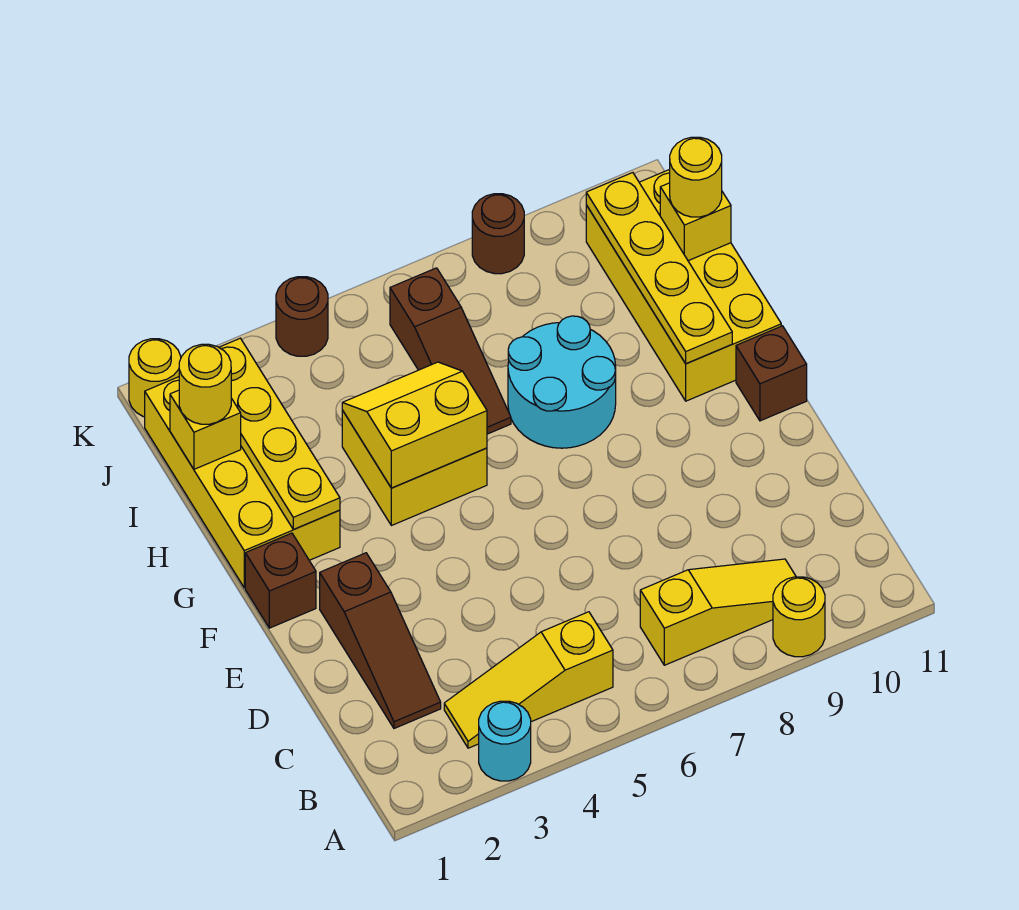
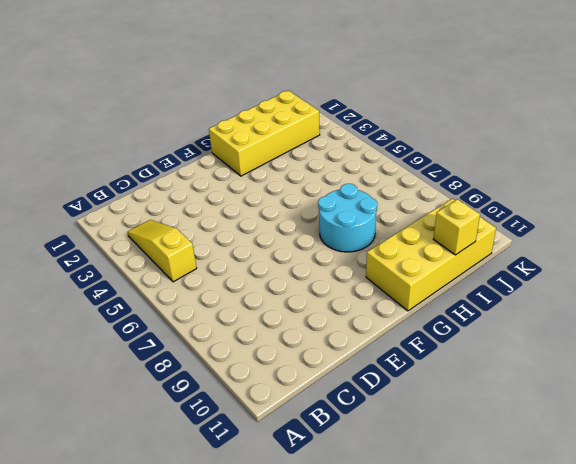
none -> cyan 1x1 round brick [479,701,531,781]
none -> yellow 1x1 round brick [773,577,825,657]
none -> yellow 1x3 slope [640,559,796,665]

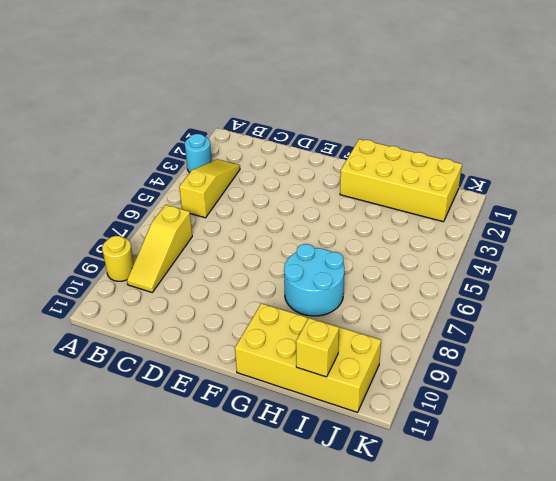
none -> brown 1x3 slope [320,553,441,728]
none -> brown 1x1 brick [245,533,316,628]
none -> brown 1x1 brick [736,326,807,421]

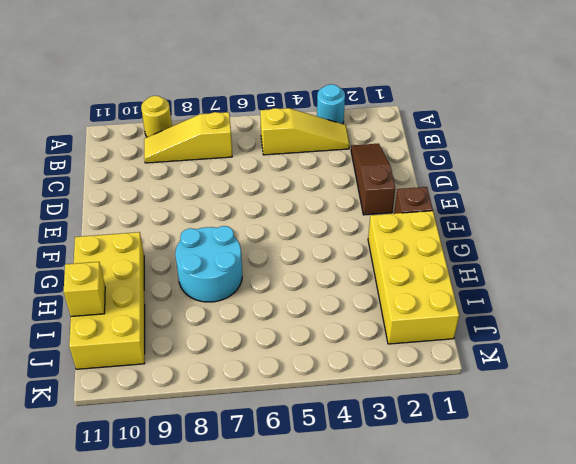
none -> brown 1x1 brick [736,326,807,421]
none -> yellow 2x2 brick [342,410,487,526]
none -> brown 1x3 slope [390,268,511,434]

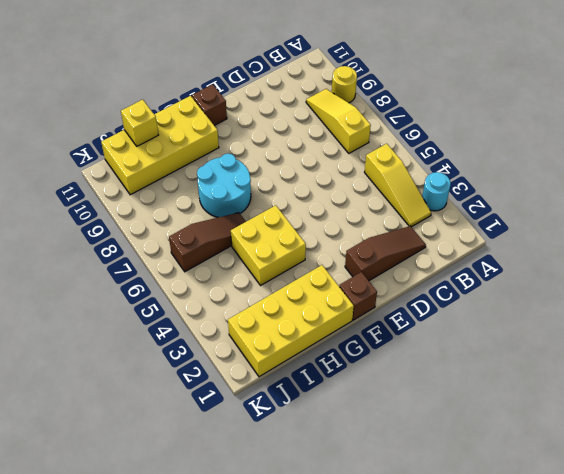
none -> yellow 1x1 round brick [129,339,181,417]
none -> brown 1x1 round brick [276,277,328,356]
none -> brown 1x1 round brick [472,194,524,274]

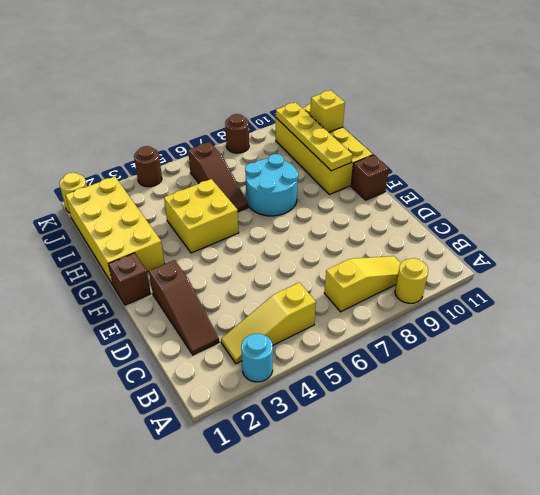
none -> yellow 1x4 plate [219,338,340,530]
none -> yellow 2x2 slope [342,362,487,488]
none -> yellow 1x1 brick [170,390,241,469]

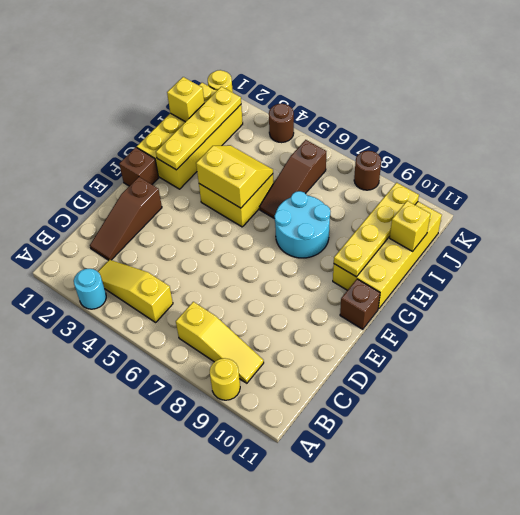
none -> yellow 1x1 round brick [179,344,231,424]
none -> yellow 1x1 round brick [670,137,722,217]

